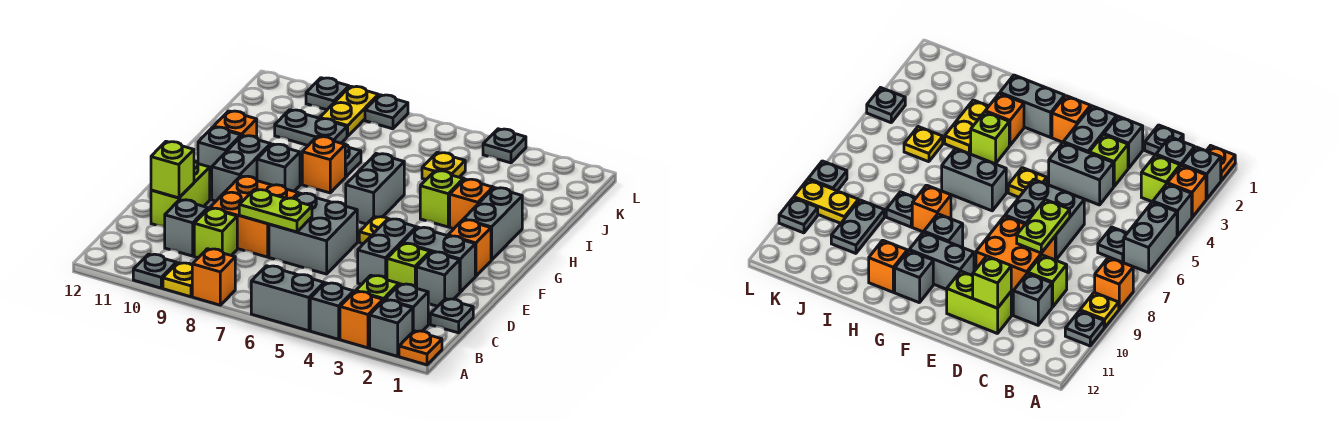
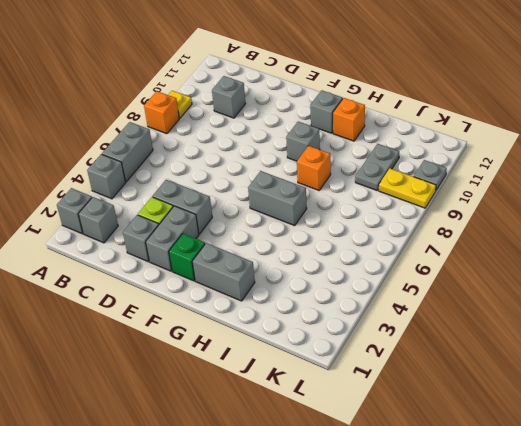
green 1x1 brick [169,234,205,281] -> orange 1x1 brick [448,220,491,276]
none -> orange 1x1 plate [399,331,442,365]
none -> orange 1x1 brick [340,291,383,348]
none -> grey 1x1 plate [133,254,176,288]
none -> lime 1x1 brick [356,275,399,301]

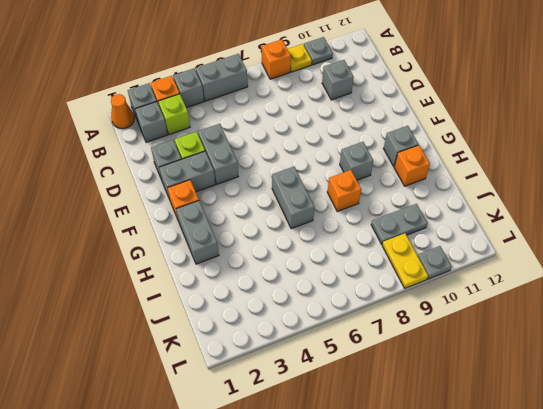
orange 1x1 cone [111,94,134,129] -> orange 1x1 plate [399,331,442,365]
none -> grey 1x1 plate [1098,227,1127,262]
none -> grey 1x1 plate [430,299,473,333]
none -> lime 1x1 brick [194,208,237,258]
none -> grey 2x2 brick [269,193,357,274]

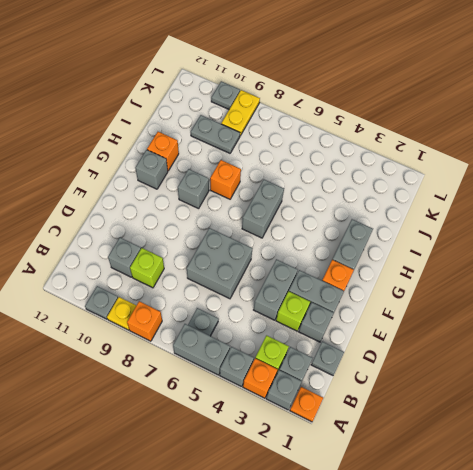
none -> orange 2x2 brick [210,176,298,257]
none -> lime 1x2 brick [151,161,210,227]
none -> yellow 1x1 plate [359,217,388,244]
none -> grey 1x2 brick [212,136,270,201]

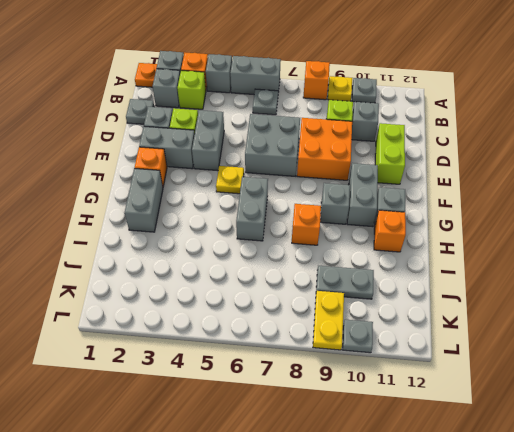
none -> orange 1x1 brick [450,179,493,229]
none -> lime 1x1 brick [420,171,463,227]
none -> yellow 1x2 plate [945,100,989,154]
none -> grey 1x1 plate [345,144,361,177]

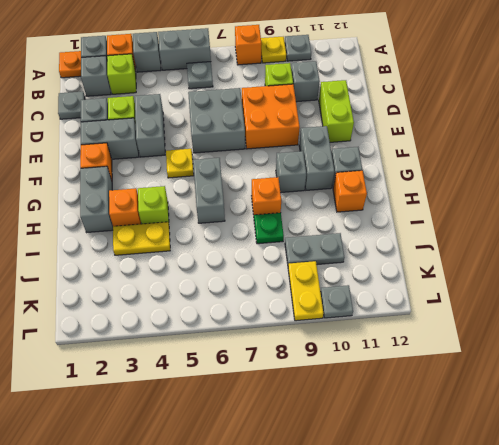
green 1x1 plate [254,213,284,244] -> grey 1x1 plate [345,144,361,177]
none -> yellow 1x1 plate [422,152,465,179]
none -> grey 1x1 plate [483,129,526,163]
none -> grey 1x1 plate [365,95,408,129]
none -> lime 1x2 plate [239,189,312,232]

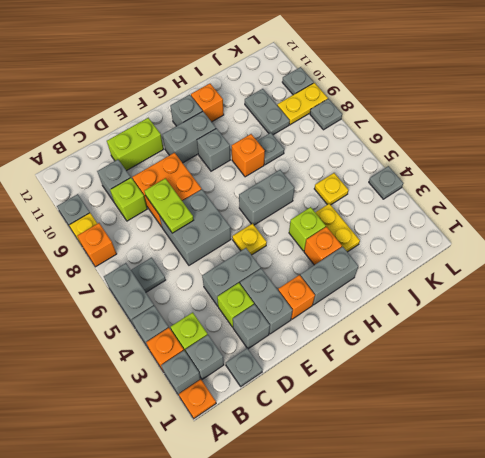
none -> lime 1x1 brick [151,141,194,198]

